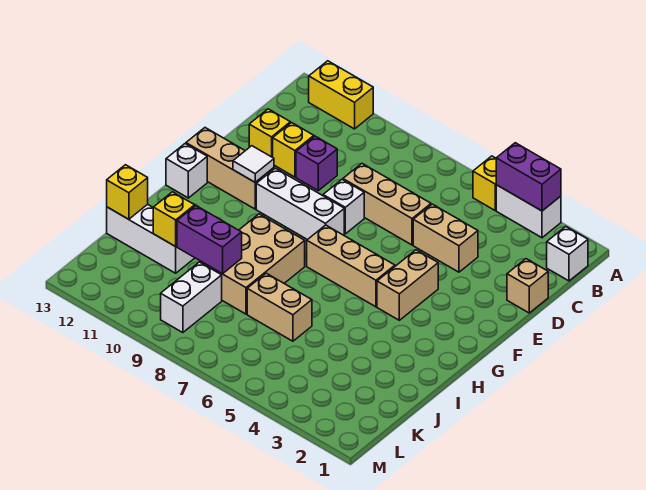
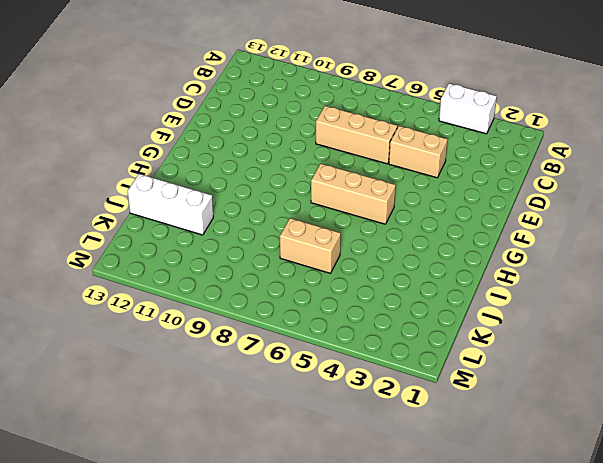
none -> yellow 1x1 brick [473,156,496,210]
none -> yellow 1x2 brick [309,61,373,129]
none -> white 1x1 brick [547,226,588,281]

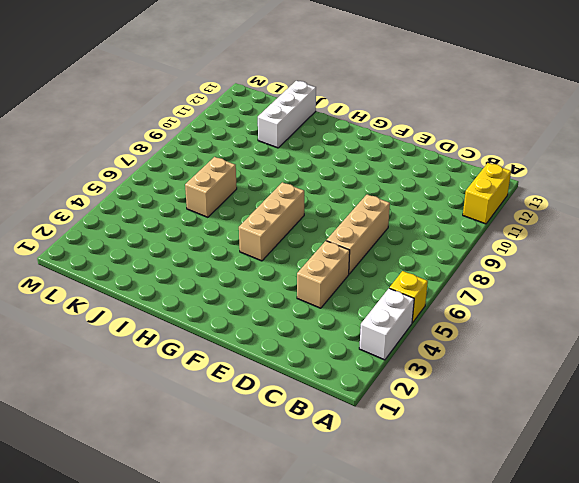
none -> white 1x1 brick [547,226,588,281]
none -> tan 1x1 brick [507,259,548,313]
none -> purple 1x1 brick [296,136,337,191]

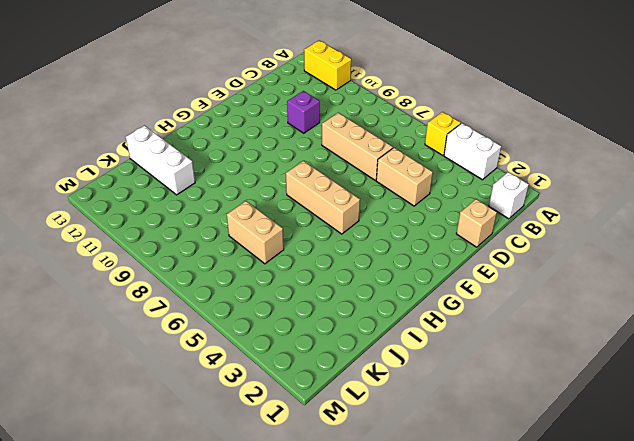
none -> yellow 1x1 brick [273,123,314,177]
none -> yellow 1x1 brick [249,109,290,157]
none -> white 1x1 brick [323,180,364,234]

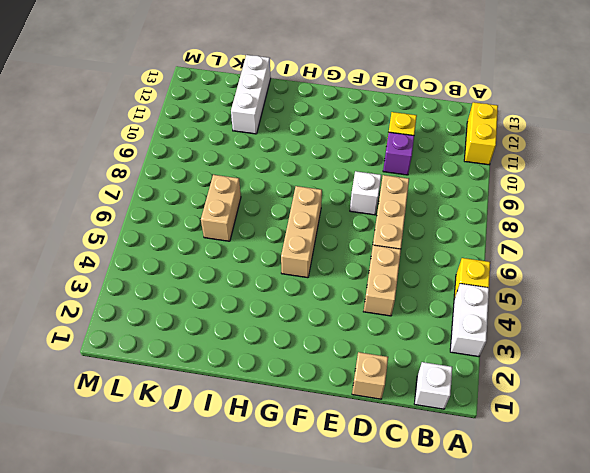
none -> yellow 1x1 brick [249,109,290,157]
none -> tan 1x2 brick [377,250,438,320]
none -> white 1x3 brick [256,168,344,240]

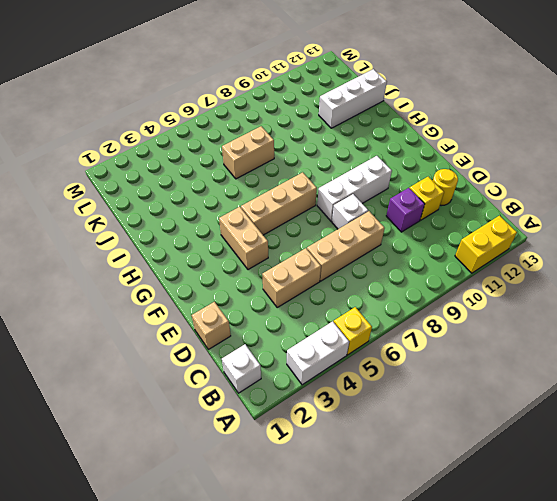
yellow 1x1 round brick [433,169,458,206] -> yellow 1x1 brick [249,109,290,157]
none -> tan 1x3 brick [186,128,274,209]
none -> white 1x1 brick [166,144,207,198]
none -> tan 2x3 brick [200,214,305,314]

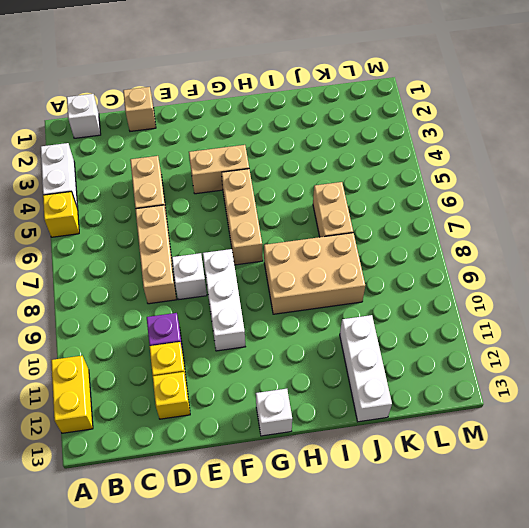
none -> tan 1x3 brick [186,128,274,209]
none -> white 1x2 brick [161,262,222,333]
none -> purple 1x2 brick [496,143,561,211]

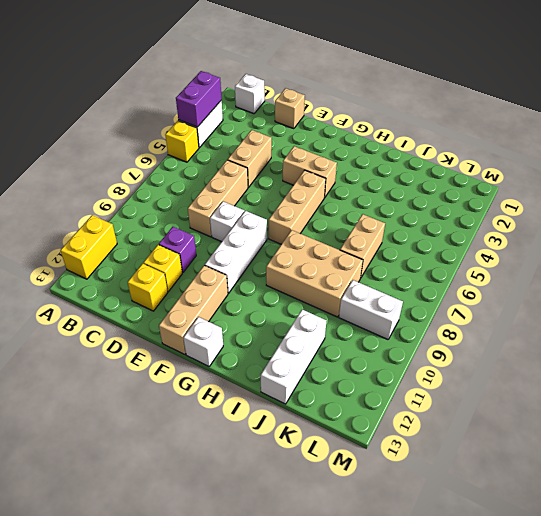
none -> white 1x1 tile [233,146,274,182]
none -> purple 1x2 brick [177,206,242,274]
none -> yellow 1x1 brick [153,192,195,247]

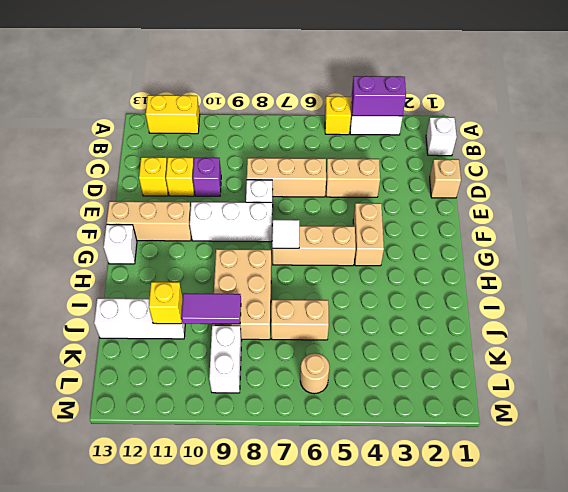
white 1x1 tile [272,220,299,248] -> white 1x1 tile moved to [233,146,274,182]
purple 1x2 tile [181,293,241,324] -> purple 1x2 brick [177,206,242,274]
tan 1x1 round brick [300,353,330,394] -> none
none -> yellow 1x1 brick [107,165,148,219]

